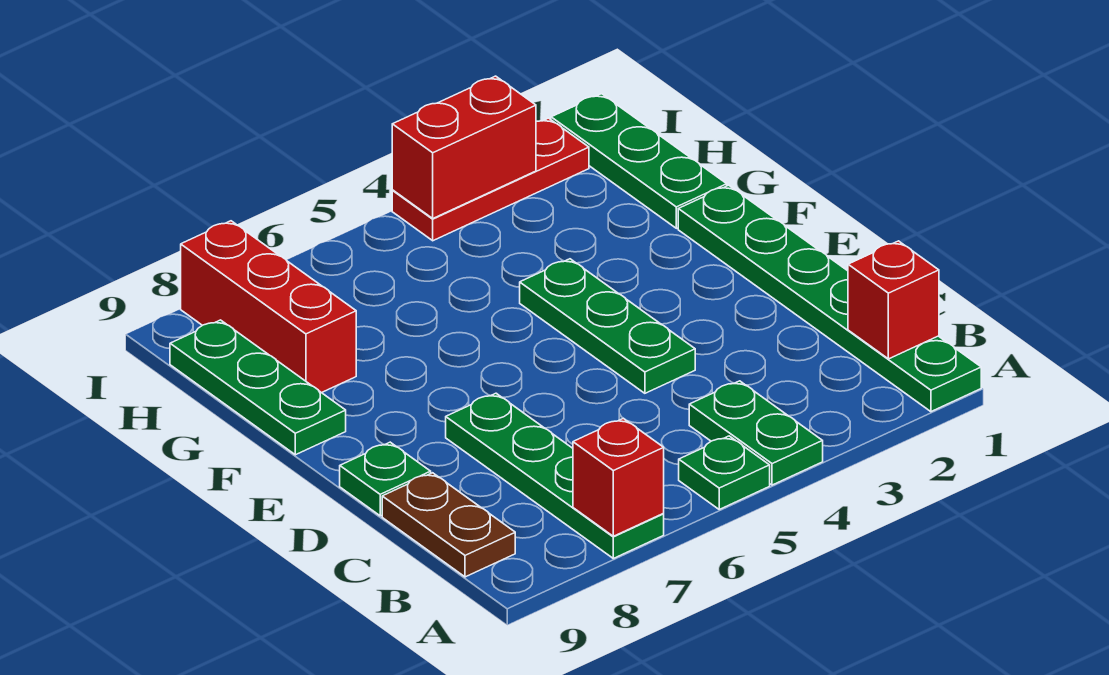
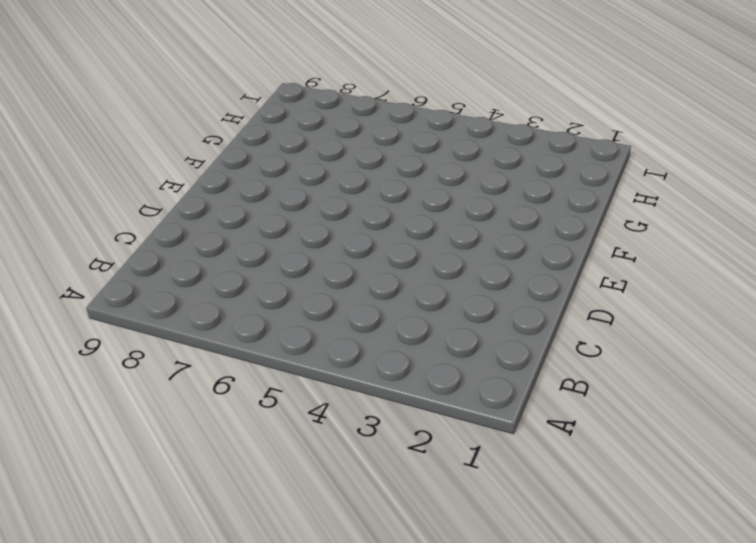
none -> green 1x6 plate [678,185,981,412]
none -> green 1x2 plate [689,381,823,485]
none -> green 1x1 plate [679,436,770,509]

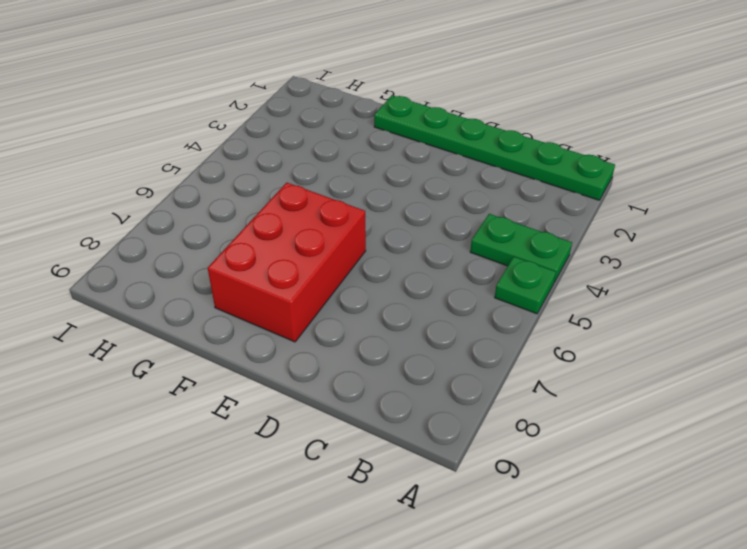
red 2x3 brick [208,183,366,342] -> none
none -> green 1x4 plate [446,393,664,558]
none -> brown 1x2 plate [382,473,515,577]
none -> green 1x3 plate [520,259,695,393]

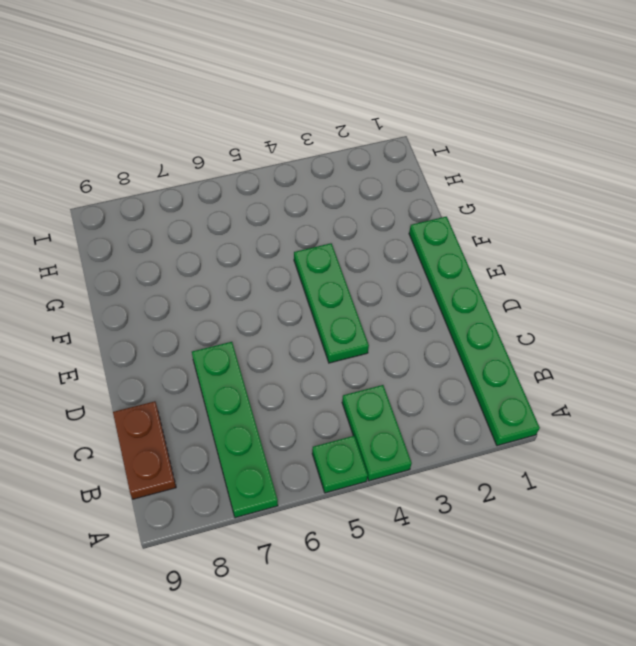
none -> green 1x1 plate [340,442,431,516]
none -> green 1x3 plate [170,320,346,455]
none -> green 1x3 plate [551,94,727,228]

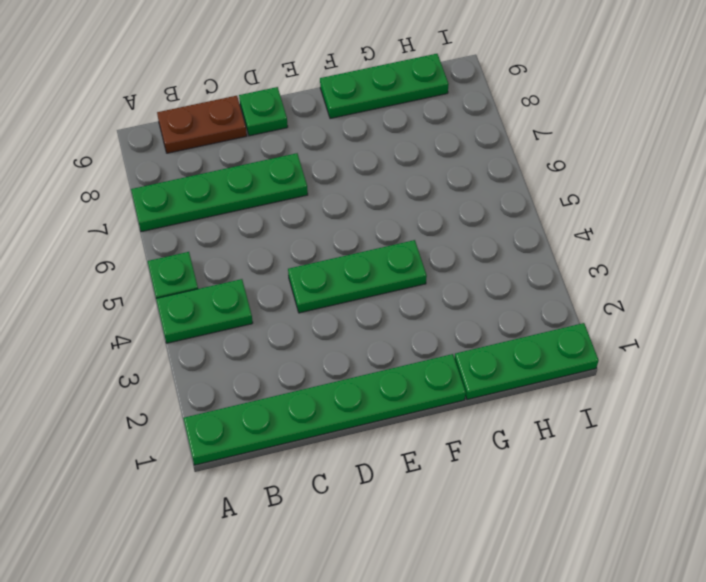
none -> red 1x3 brick [181,221,356,393]
none -> red 1x3 plate [392,118,589,241]
none -> red 1x1 brick [573,418,664,536]

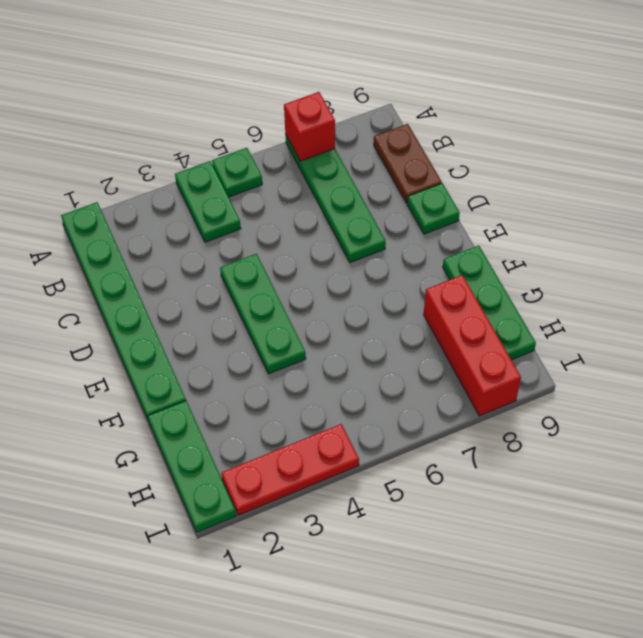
none -> red 1x1 brick [848,241,939,359]
none -> red 1x2 brick [392,76,536,218]

